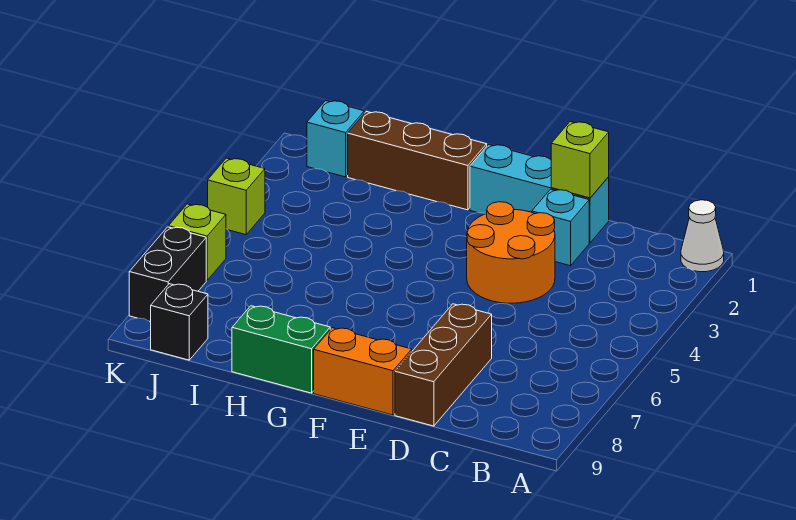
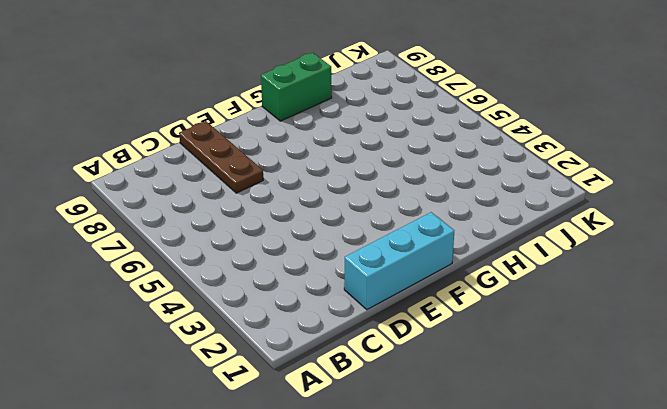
brown 1x3 plate [179,121,263,193] -> brown 1x3 brick [395,304,492,426]
none -> white 1x1 cone [681,200,724,272]
none -> cyan 1x1 brick [532,189,589,266]
none -> orange 2x2 round brick [467,202,555,303]

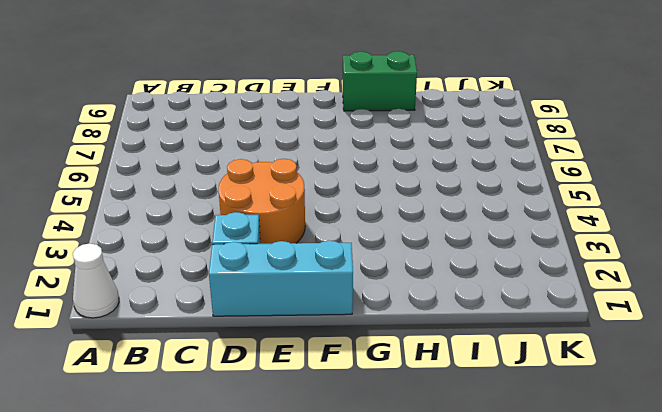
none -> brown 1x3 brick [395,304,492,426]
none -> orange 1x2 brick [314,328,412,415]
none -> brown 1x3 brick [348,111,487,210]

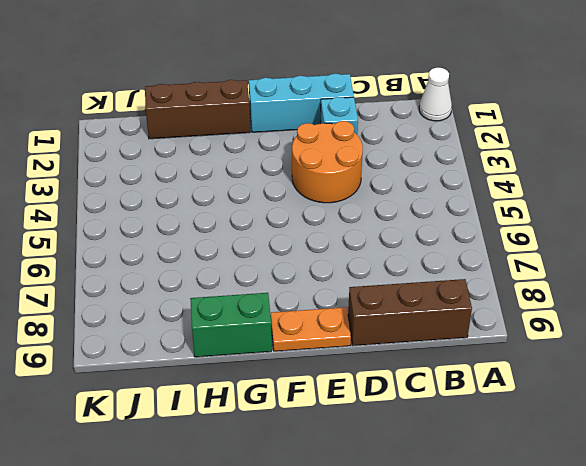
brown 1x3 brick [348,279,472,346] -> brown 1x3 brick turned to [395,304,492,426]
orange 1x2 plate [271,307,351,351] -> orange 1x2 brick [314,328,412,415]
none -> cyan 1x1 brick [307,100,364,177]
none -> black 1x1 brick [151,284,208,360]
none -> lime 1x1 brick [208,158,265,235]

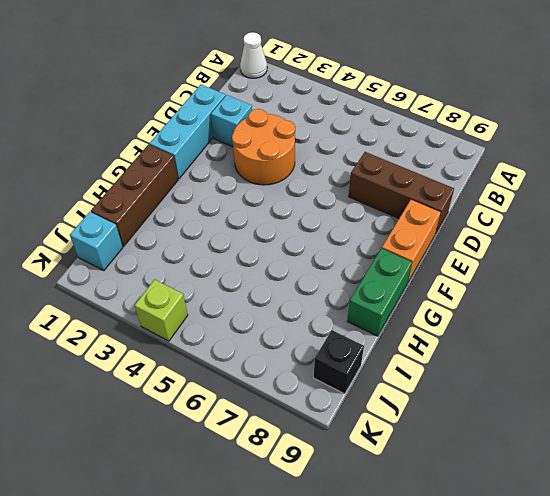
none -> lime 1x1 brick [168,204,226,280]
none -> black 1x2 brick [129,227,206,322]
none -> lime 1x1 brick [551,122,609,198]

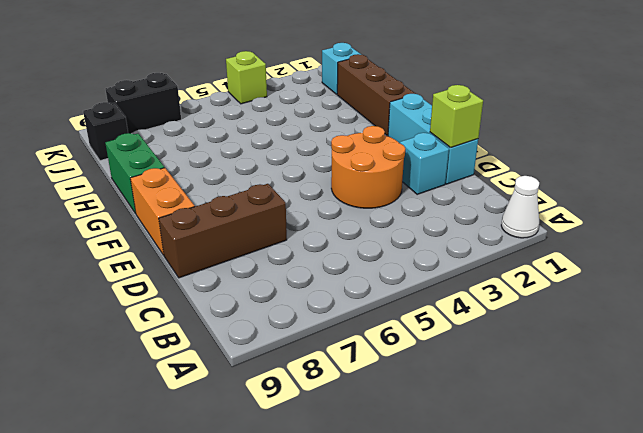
none -> lime 1x1 brick [168,204,226,280]

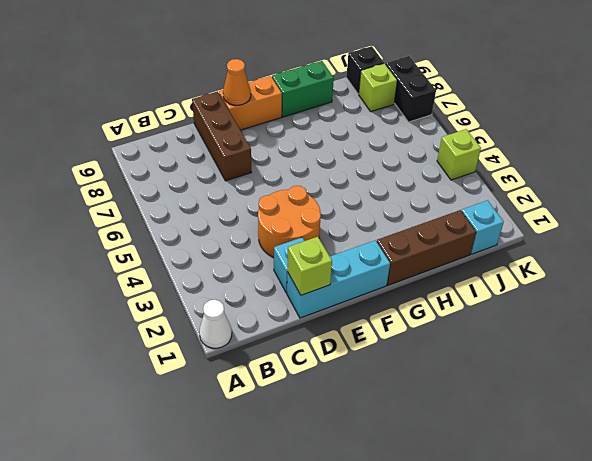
orange 1x1 cone [223,59,251,105] -> none
lime 1x1 brick [359,63,397,112] -> lime 1x1 brick moved to [168,204,226,280]

